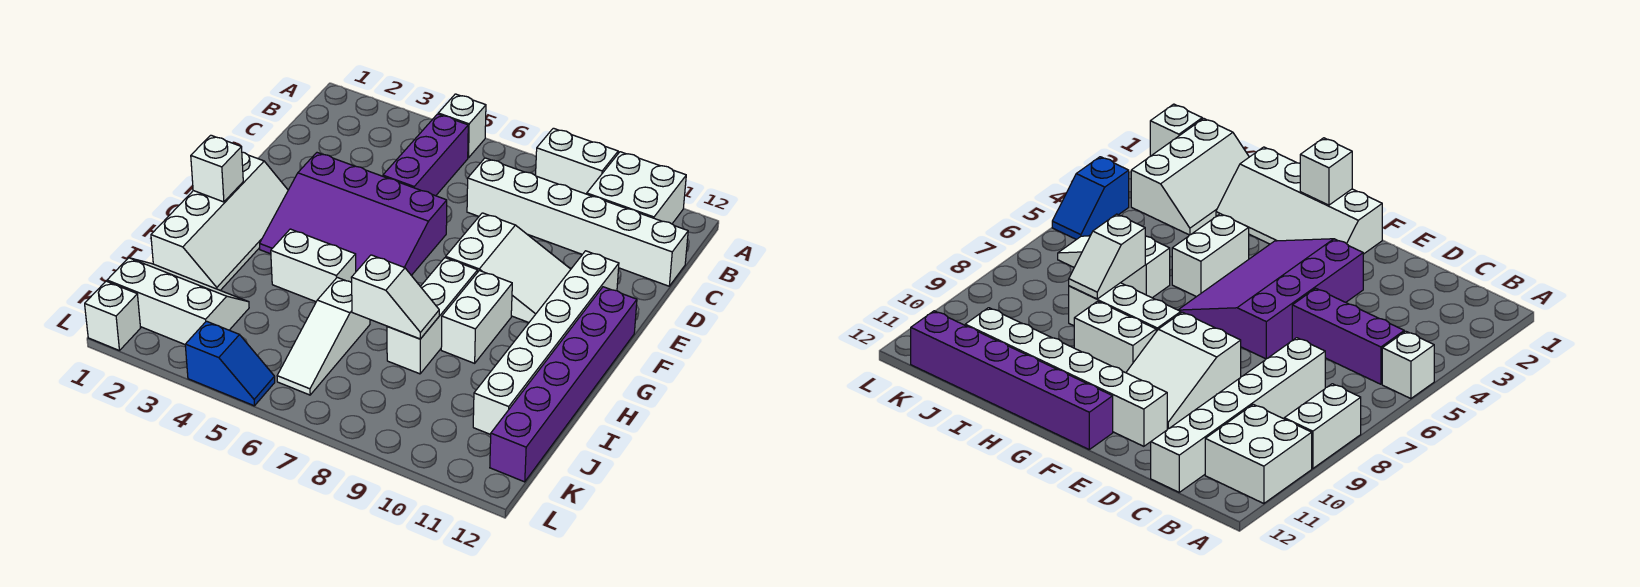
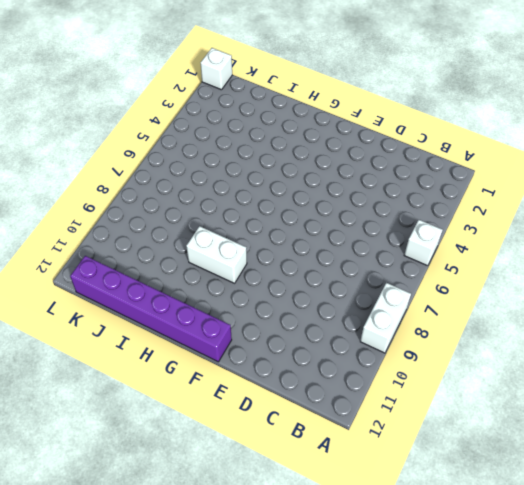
none -> white 2x2 brick [587,152,686,224]
none -> purple 1x3 brick [383,114,468,196]
none -> white 1x6 brick [467,158,688,286]

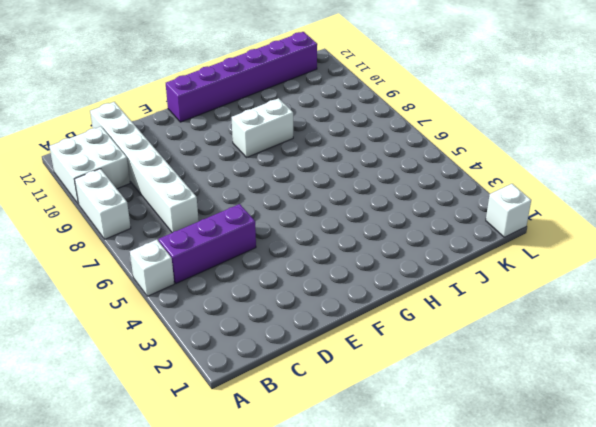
none -> purple 3x4 slope [260,153,447,275]
none -> white 2x3 slope [446,213,571,322]
none -> white 1x6 brick [473,251,619,435]

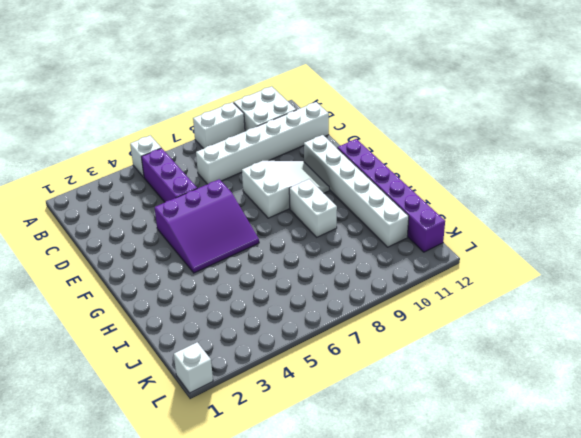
purple 3x3 slope [155,179,259,273] -> purple 3x4 slope [260,153,447,275]
none -> white 2x4 slope [151,152,288,290]
none -> white 1x3 brick [387,258,478,374]
none -> white 1x2 brick [271,229,356,302]

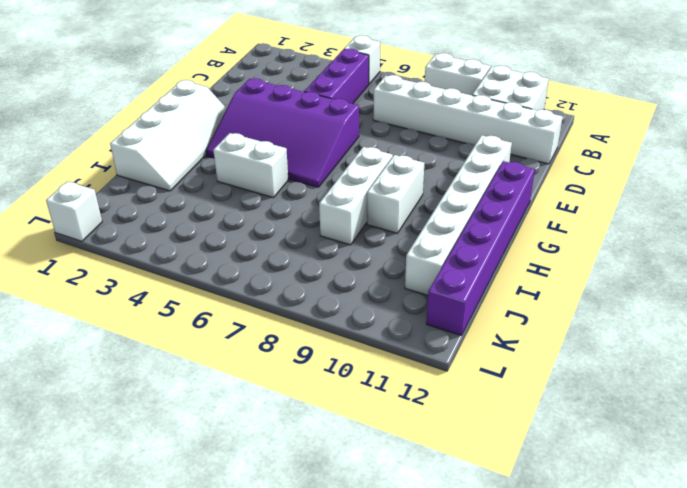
none -> white 2x3 slope [446,213,571,322]
none -> white 1x3 slope [277,277,370,395]
none -> white 2x3 slope [107,258,249,344]

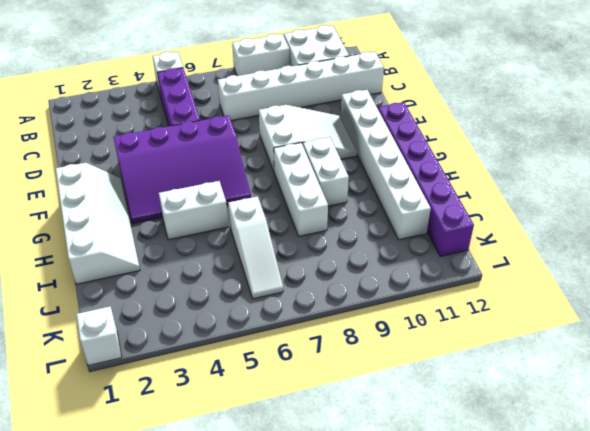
none -> white 2x3 slope [107,258,249,344]
none -> blue 1x2 slope [185,321,275,406]
none -> white 1x1 brick [191,135,243,202]

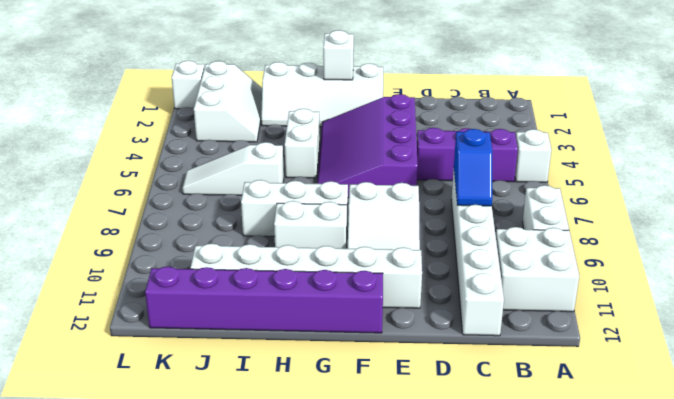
blue 1x2 slope [454,129,492,206] -> blue 1x2 slope moved to [185,321,275,406]
none -> white 1x2 slope [351,255,439,339]

